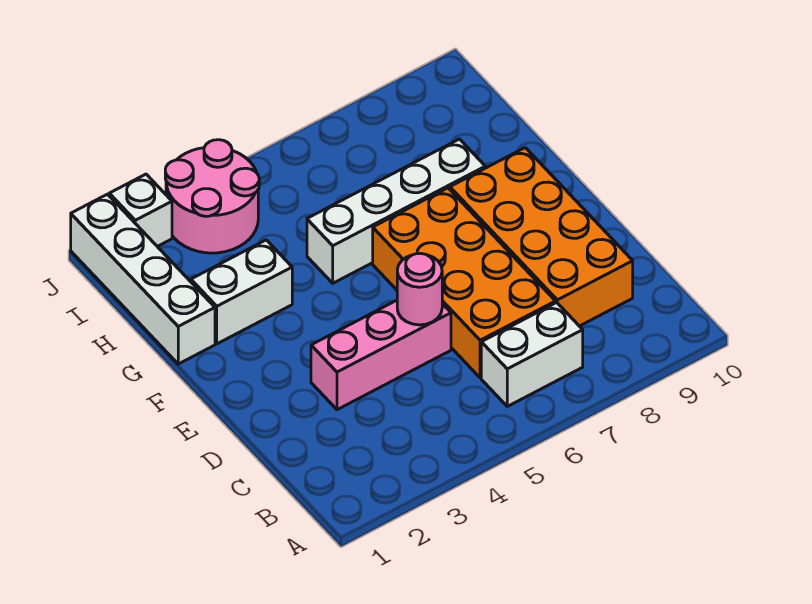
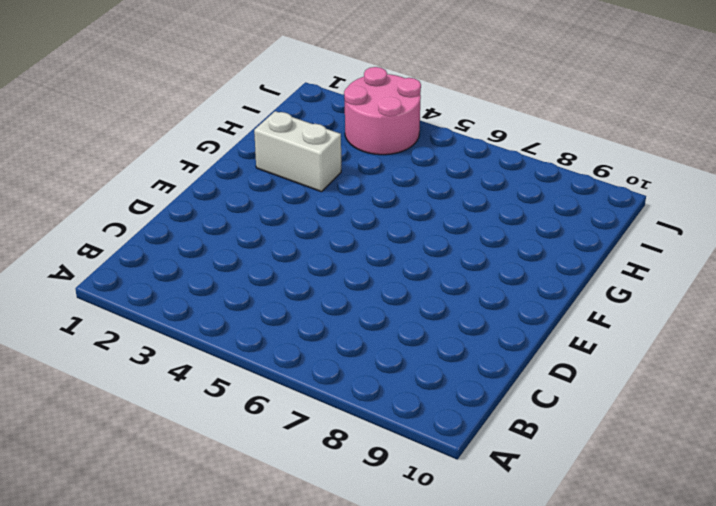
none -> white 1x2 brick [481,303,583,406]
none -> orange 2x4 brick [373,188,556,378]

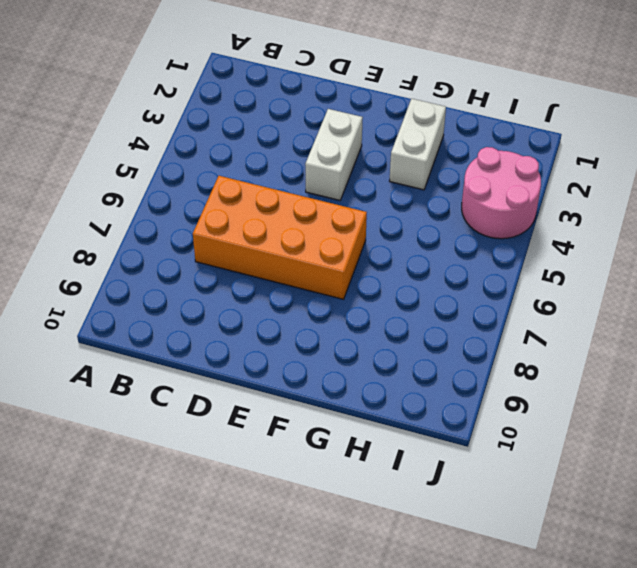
white 1x2 brick [305,109,363,200] -> white 1x2 brick moved to [481,303,583,406]
none -> orange 2x4 brick [450,148,633,326]
none -> pink 1x3 brick [311,300,451,410]

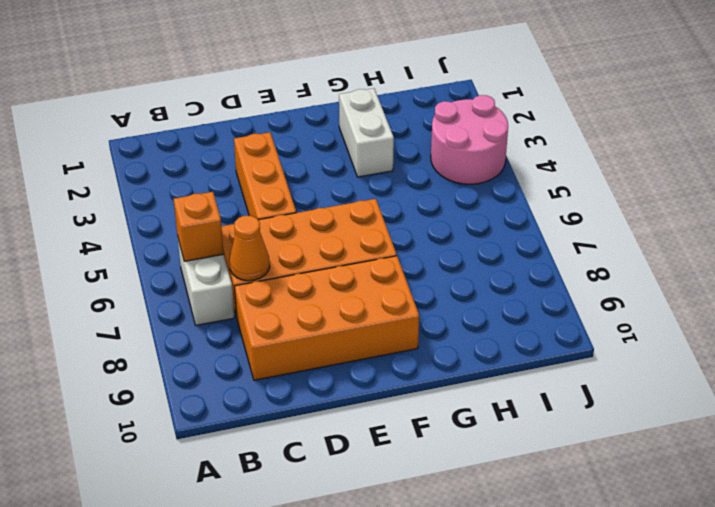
orange 1x1 brick [174,192,224,261] -> none
orange 1x1 cone [229,216,270,281] -> none
orange 1x3 brick [234,132,296,220] -> pink 1x3 brick [311,300,451,410]
none -> white 1x4 brick [71,194,215,364]
none -> white 1x4 brick [307,139,485,283]

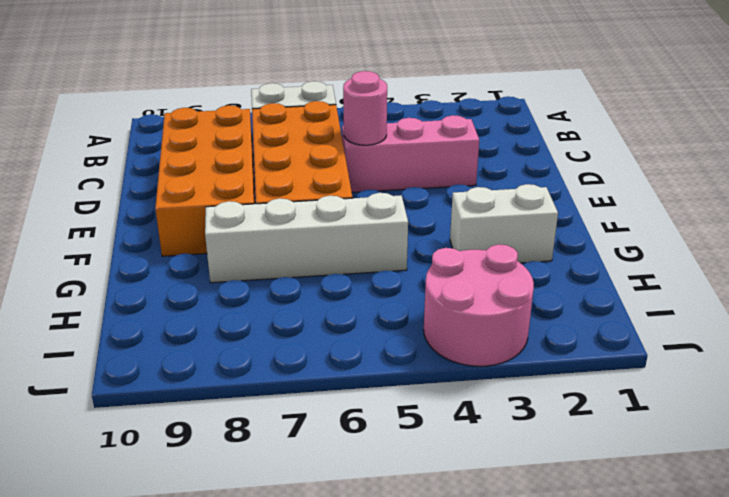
none -> white 1x4 brick [71,194,215,364]
none -> white 1x1 brick [109,174,172,246]

